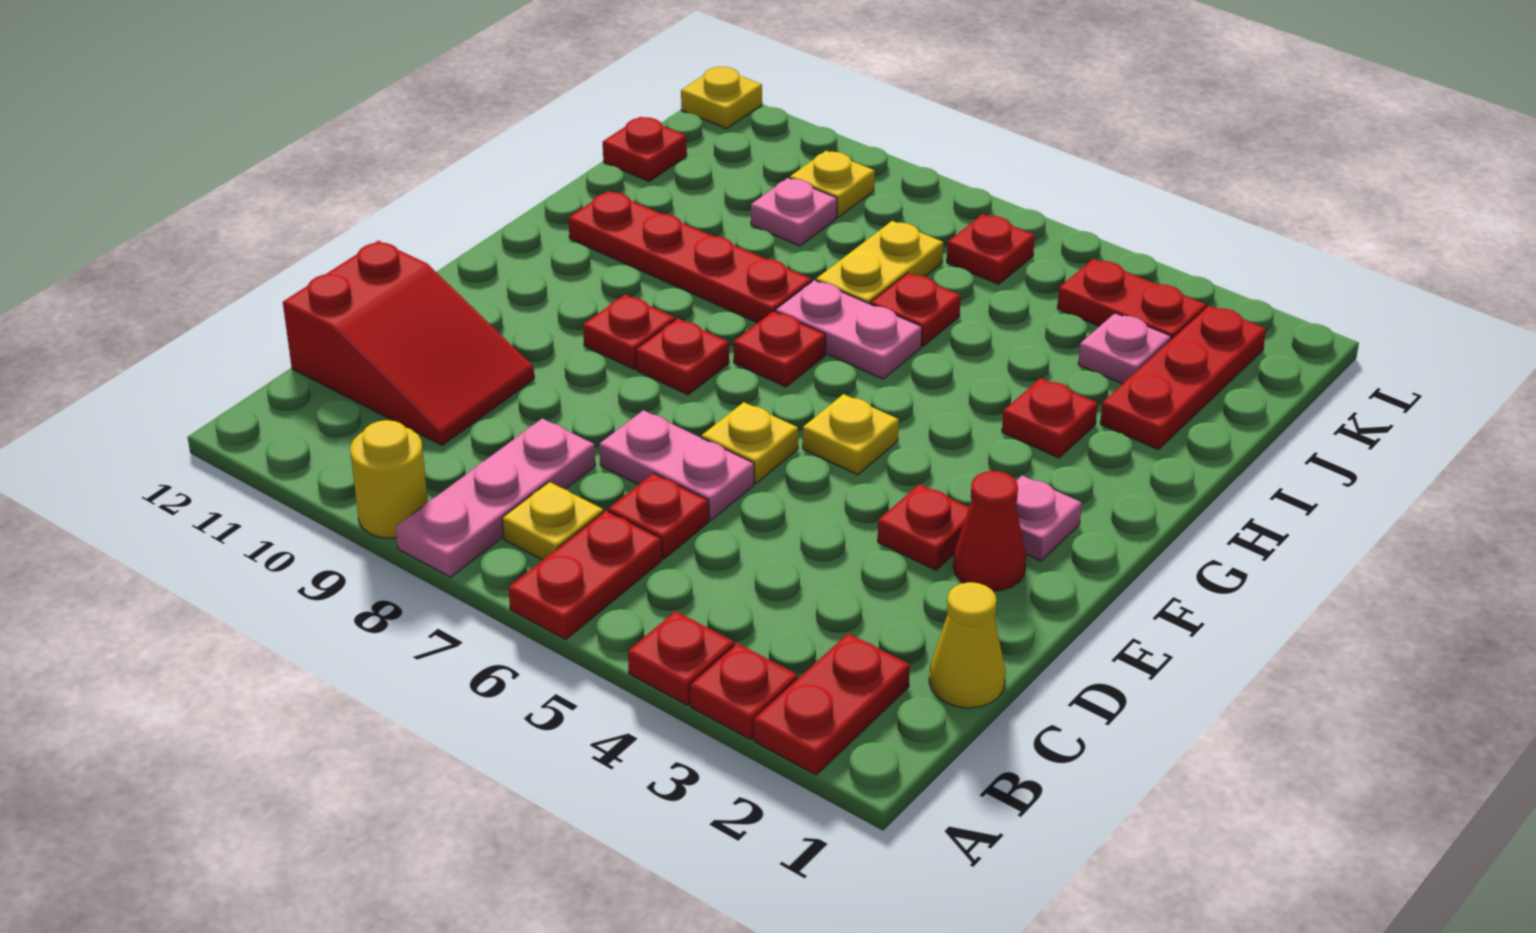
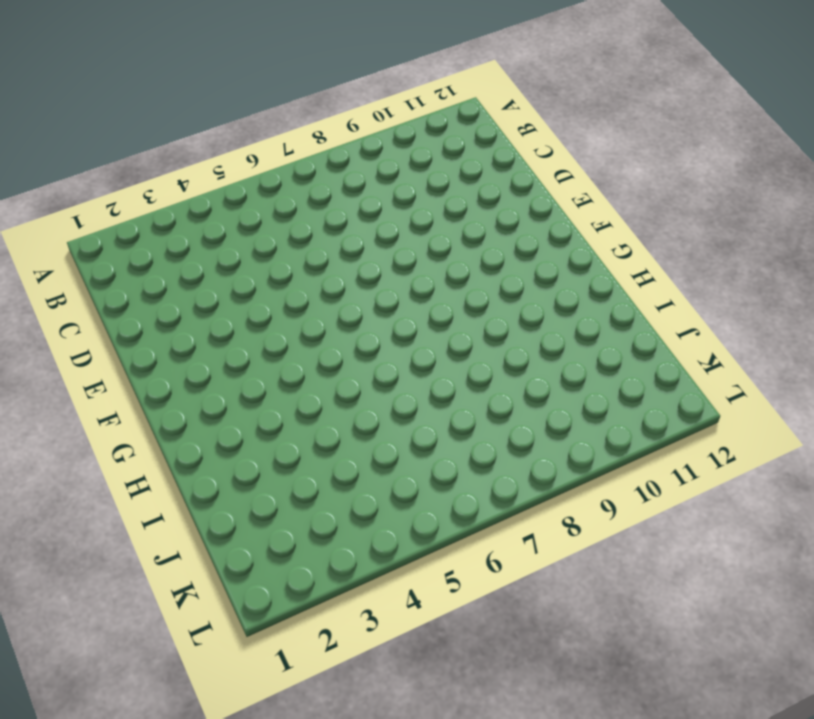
none -> red 1x2 plate [754,633,910,775]
none -> red 1x1 plate [690,643,798,740]
none -> red 1x1 plate [628,611,734,705]
none -> red 1x2 plate [508,511,662,639]

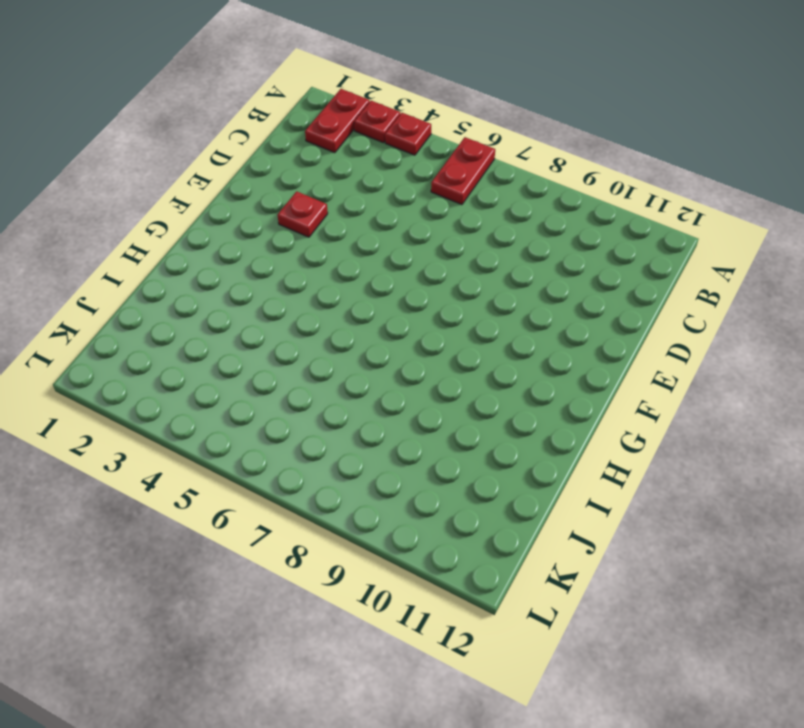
none -> pink 1x3 plate [395,419,596,577]
none -> yellow 1x1 round brick [350,420,428,538]
none -> yellow 1x1 plate [502,482,603,560]
none -> yellow 1x1 cone [929,582,1006,708]

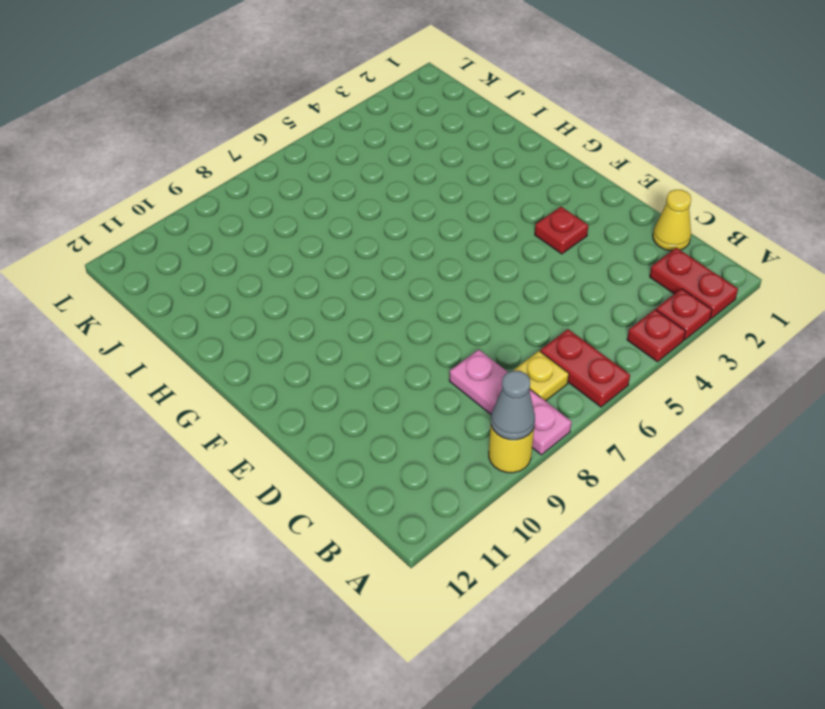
grey 1x1 cone [491,371,535,440] -> none
none -> red 1x1 plate [608,473,709,559]
none -> red 2x3 slope [283,241,534,445]
none -> pink 1x2 plate [599,410,754,520]
none -> red 1x1 cone [953,471,1026,591]

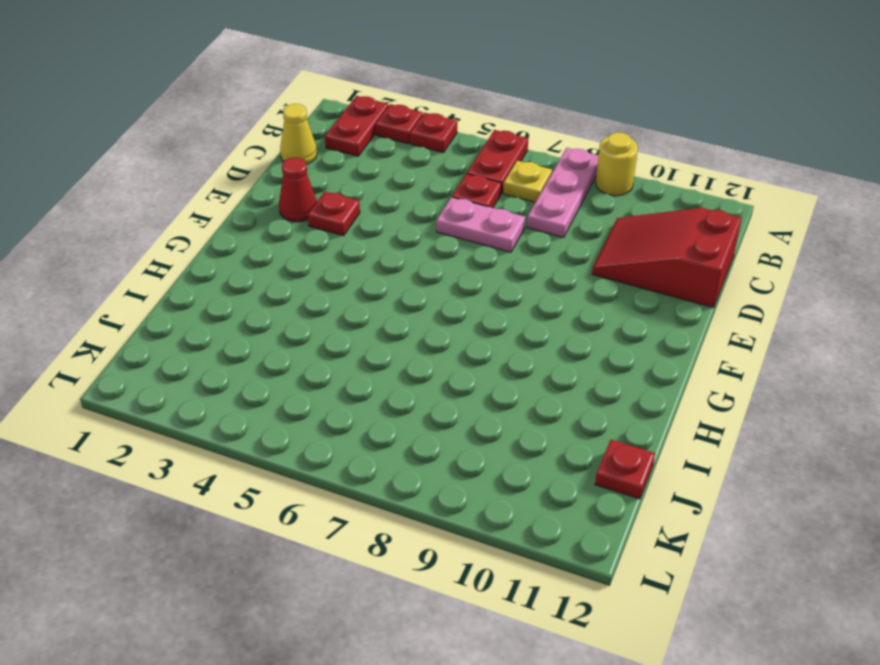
none -> yellow 1x1 plate [702,402,798,483]
none -> pink 1x1 plate [1016,475,1082,561]
none -> yellow 1x1 plate [803,394,899,475]
none -> red 1x1 plate [636,319,729,395]

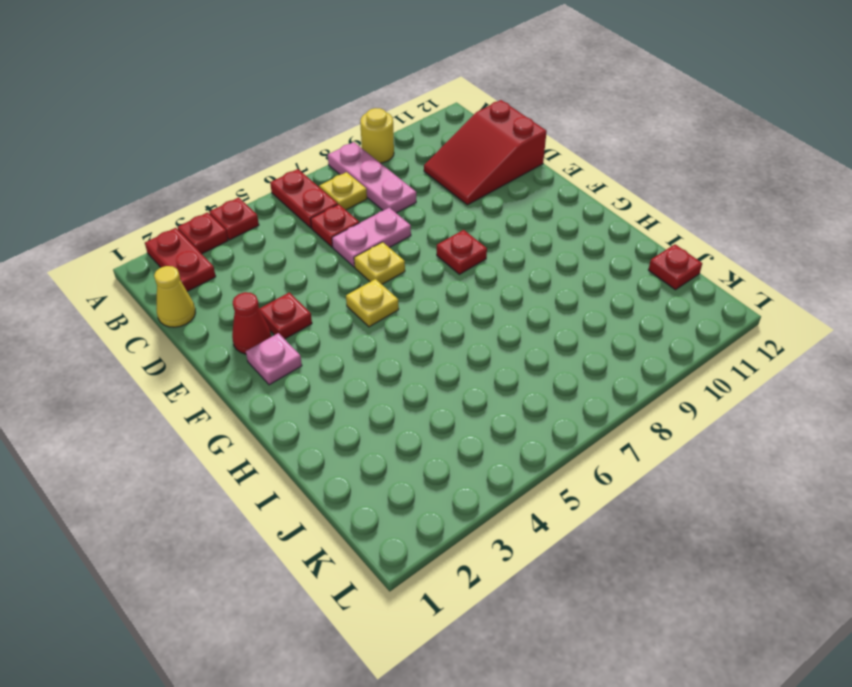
none -> red 1x1 plate [583,295,675,369]
none -> red 1x1 plate [734,311,826,387]
none -> red 1x1 plate [1002,378,1098,458]
none -> pink 1x2 plate [776,280,922,379]

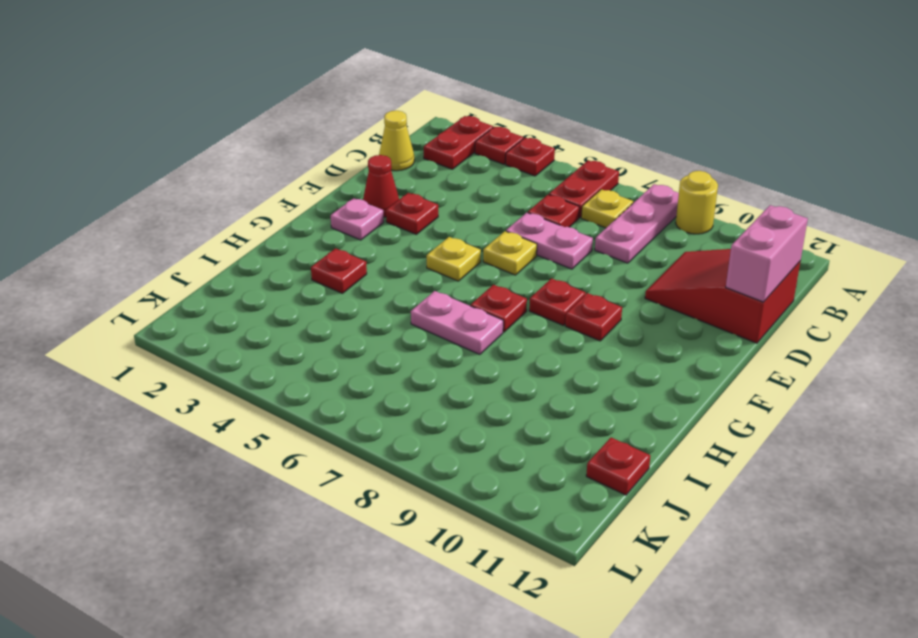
pink 1x2 brick [726,205,808,302] -> none
none -> red 1x4 plate [568,191,812,323]
none -> red 1x3 plate [1100,306,1266,449]
none -> red 1x1 plate [871,273,961,346]
none -> yellow 1x2 plate [816,221,943,304]

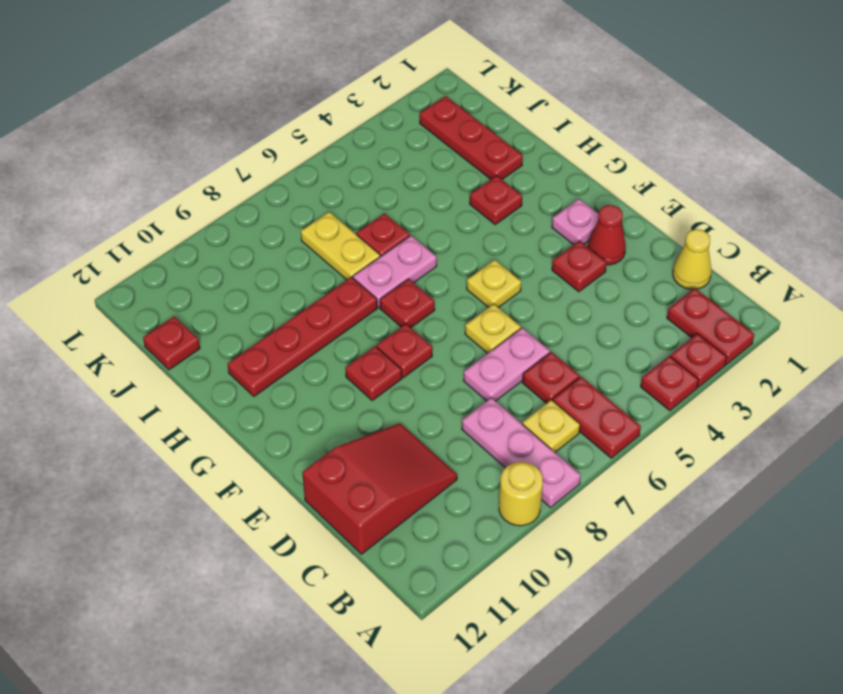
none -> pink 1x1 plate [1078,313,1171,384]
none -> pink 1x1 plate [751,178,837,246]
none -> red 1x2 plate [1057,259,1206,340]
none -> red 1x1 plate [947,214,1035,284]

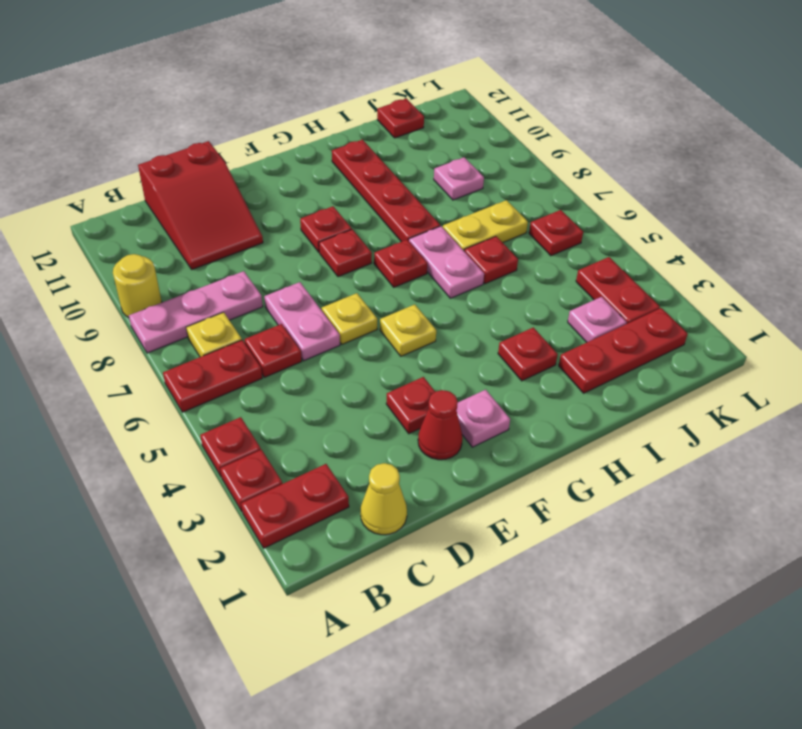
none -> yellow 1x1 plate [790,151,875,217]
none -> yellow 1x1 plate [681,67,762,129]

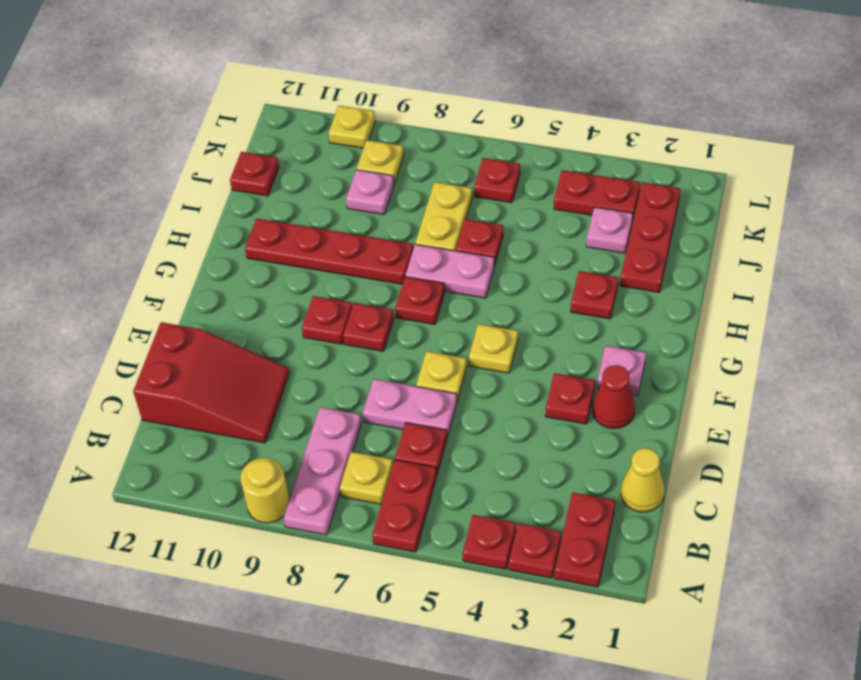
yellow 1x1 plate [329,106,375,148] -> yellow 1x1 plate moved to [681,67,762,129]

